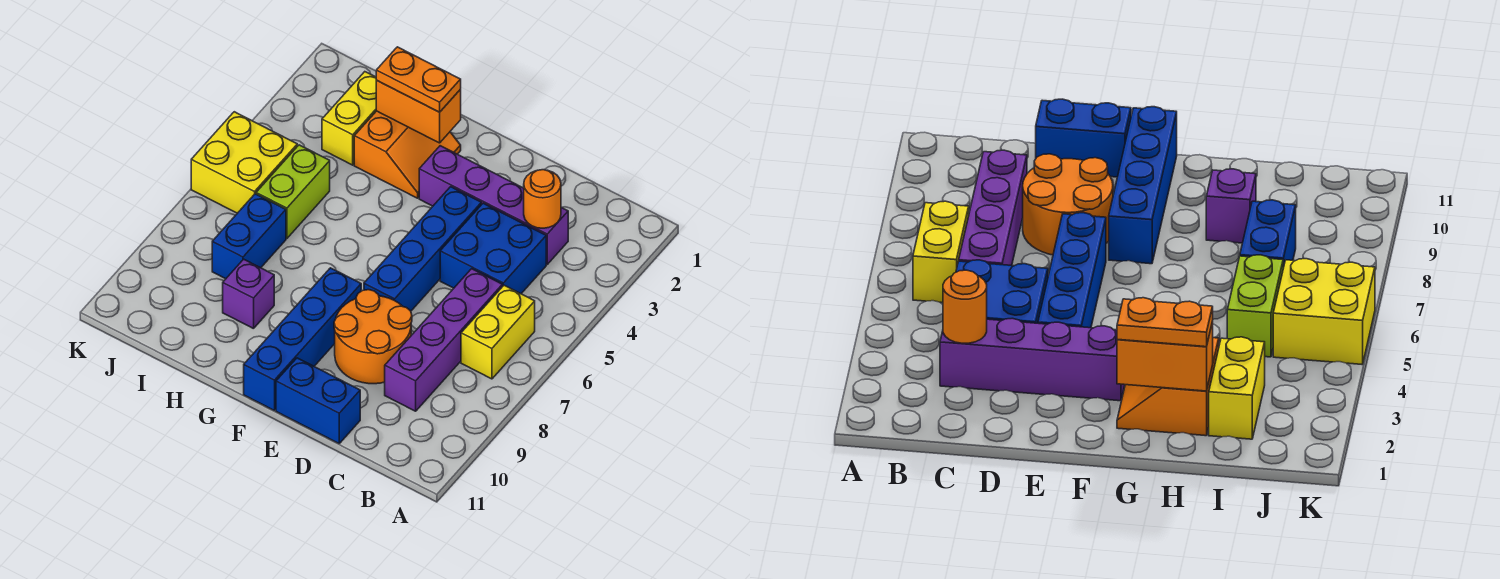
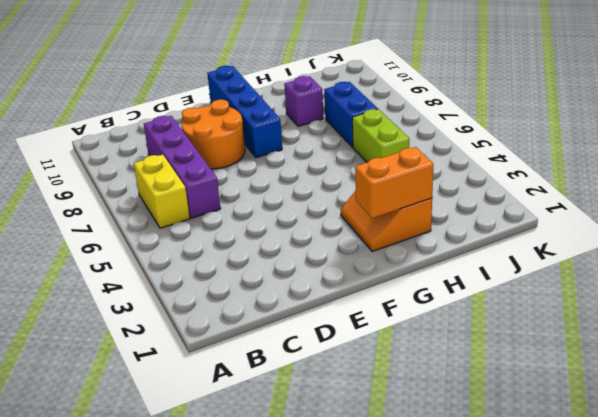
none -> purple 1x4 brick [419,146,568,264]
none -> blue 2x2 brick [440,203,546,294]
none -> blue 1x2 brick [276,358,360,443]

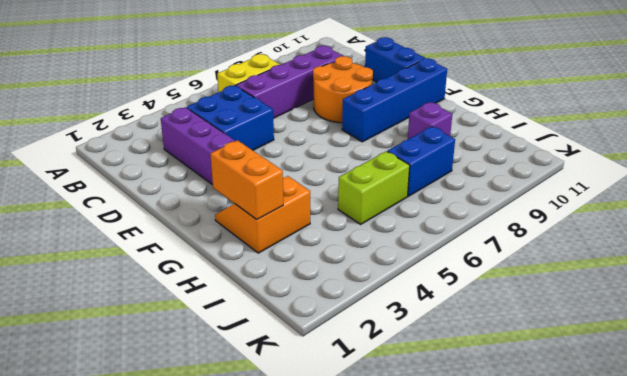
none -> blue 1x4 brick [364,187,481,311]
none -> yellow 1x2 brick [322,72,377,165]
none -> yellow 2x2 brick [191,112,297,213]

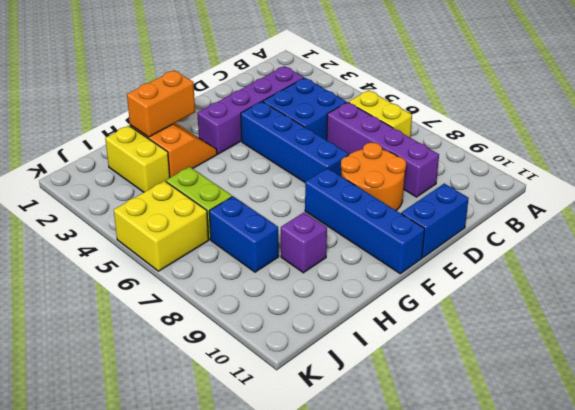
none -> orange 1x1 round brick [524,170,561,228]
none -> orange 1x2 plate [376,47,461,112]

